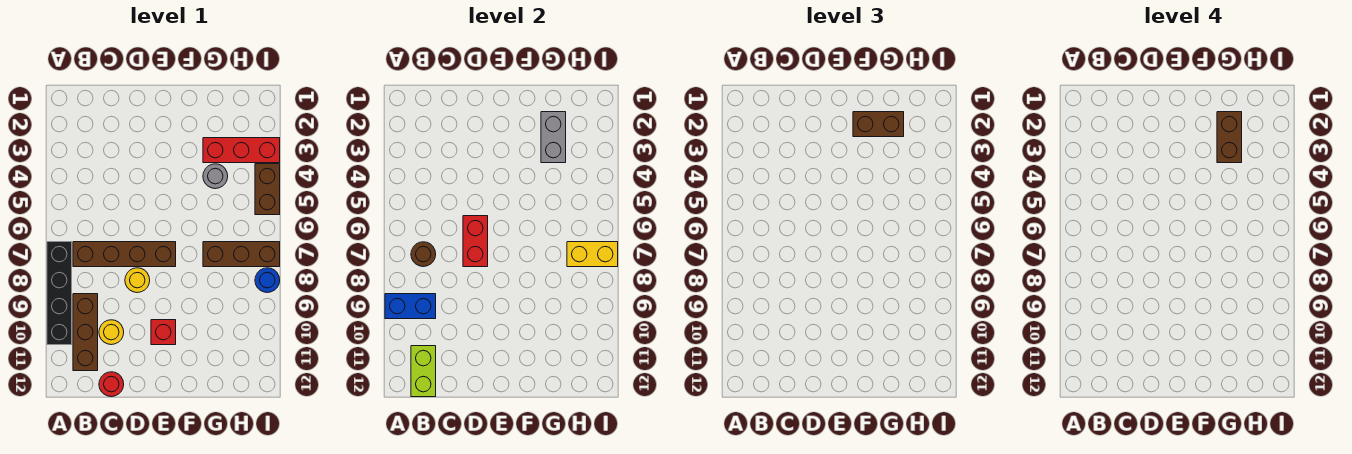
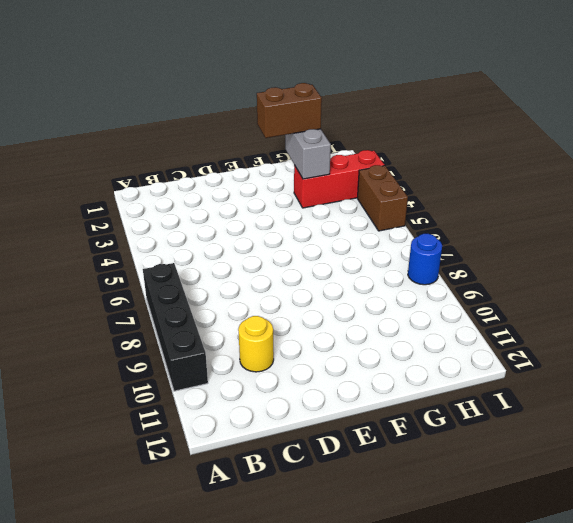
none -> brown 1x4 brick [73,242,176,267]
none -> brown 1x3 brick [73,294,98,371]
none -> red 1x1 round brick [99,372,124,397]

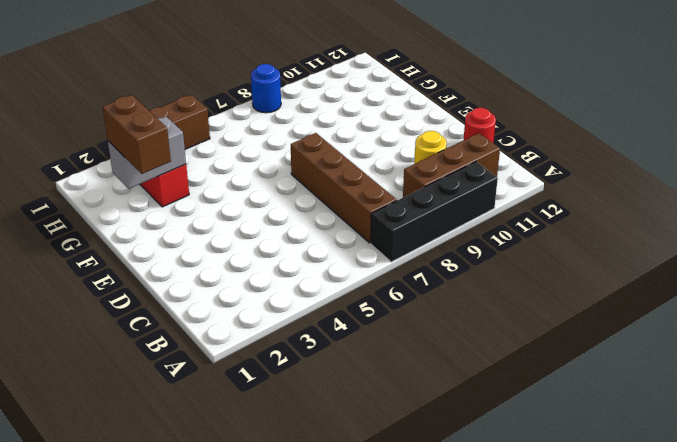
none -> yellow 1x1 round brick [125,268,150,293]
none -> red 1x1 brick [151,320,176,345]
none -> grey 1x1 round brick [203,164,228,189]

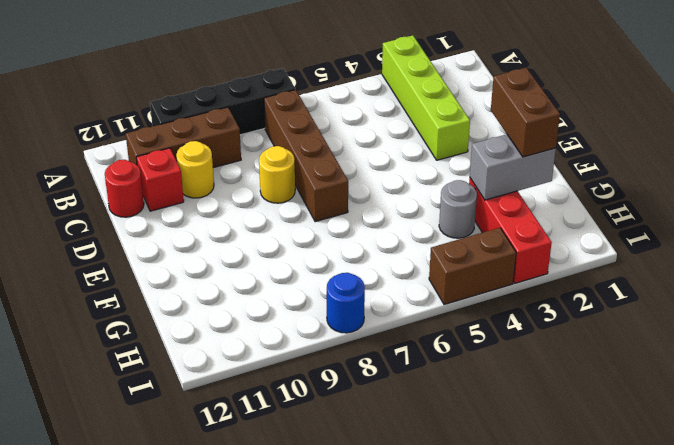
lime 1x4 brick [382,35,470,160] -> none
red 1x1 brick [136,148,184,211] -> red 1x1 brick moved to [151,320,176,345]
none -> brown 1x3 brick [203,242,280,267]
none -> blue 1x2 brick [385,294,436,319]
none -> brown 1x1 round brick [411,242,436,267]

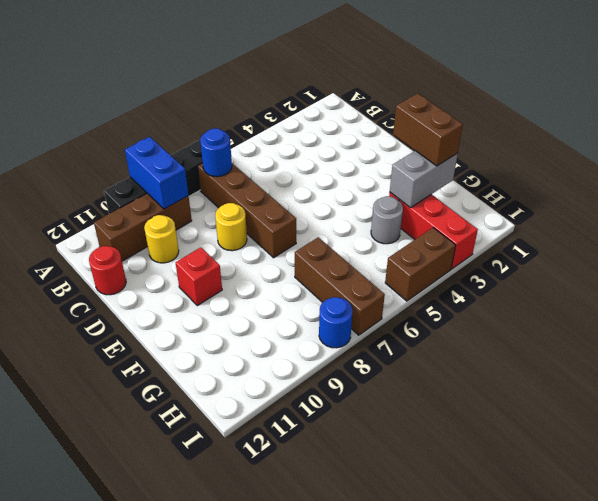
blue 1x1 round brick [200,128,232,177] -> brown 1x1 round brick [411,242,436,267]
none -> lime 1x2 brick [411,346,436,397]
none -> red 1x2 brick [463,216,488,267]
none -> yellow 1x2 brick [567,242,618,267]

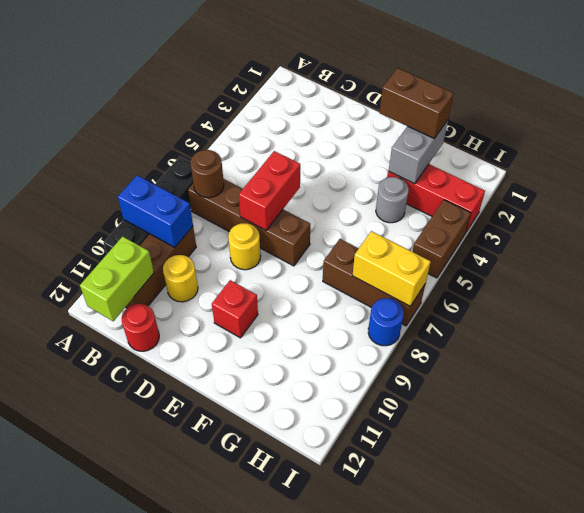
none -> brown 1x2 brick [1217,112,1242,163]

